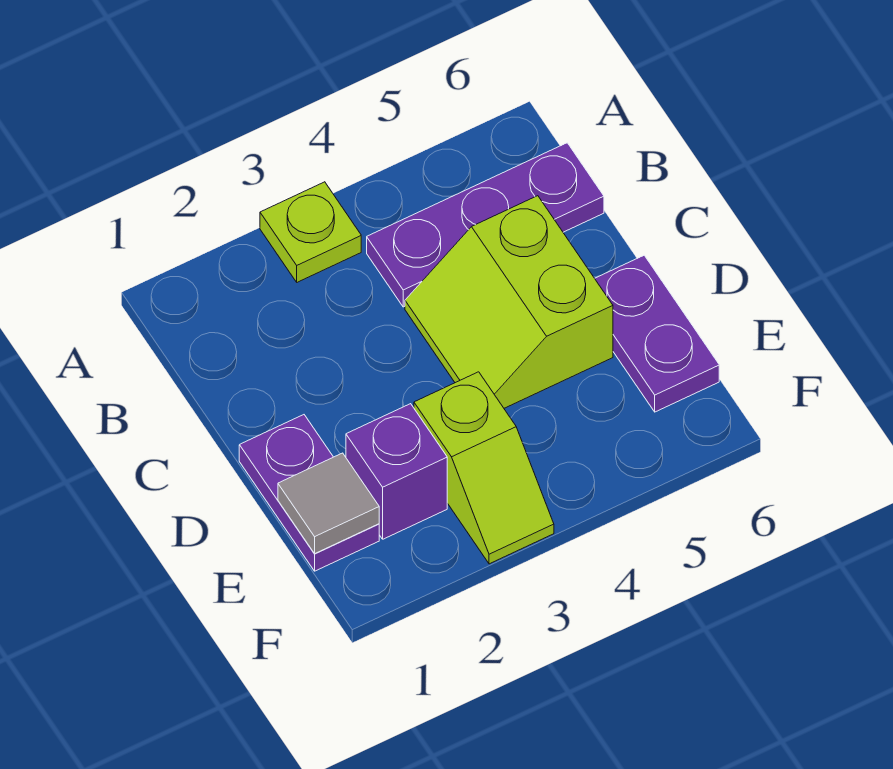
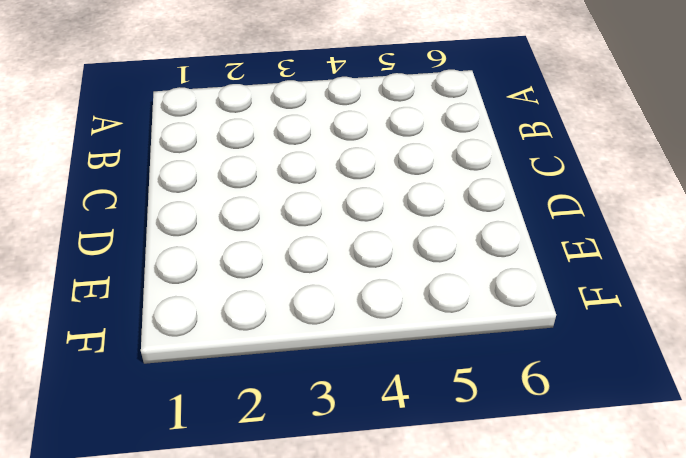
none -> lime 1x1 plate [260,182,361,282]
none -> purple 1x3 plate [367,143,604,307]

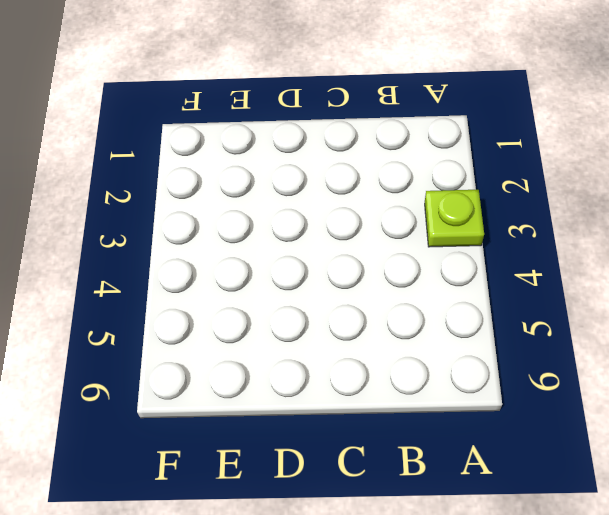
none -> purple 1x3 plate [367,143,604,307]
none -> lime 2x2 slope [405,196,613,408]

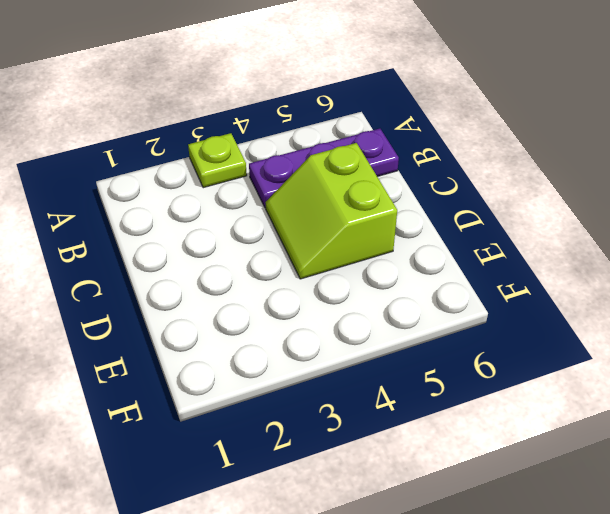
none -> purple 1x2 plate [239,415,379,571]
none -> purple 1x2 plate [595,255,719,412]

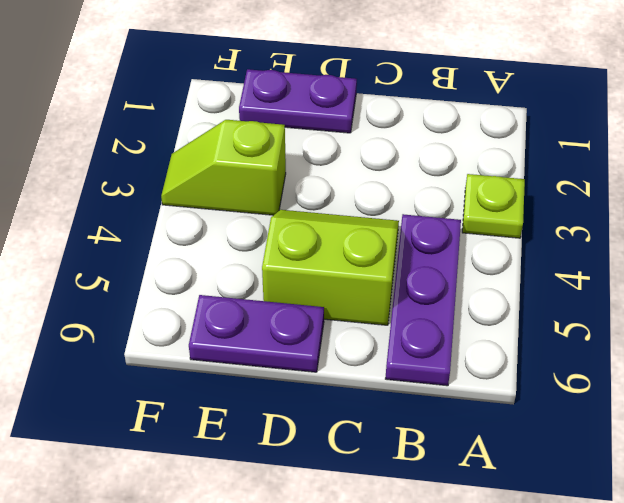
none -> purple 1x1 brick [346,404,447,539]
none -> grey 1x1 tile [278,453,379,554]

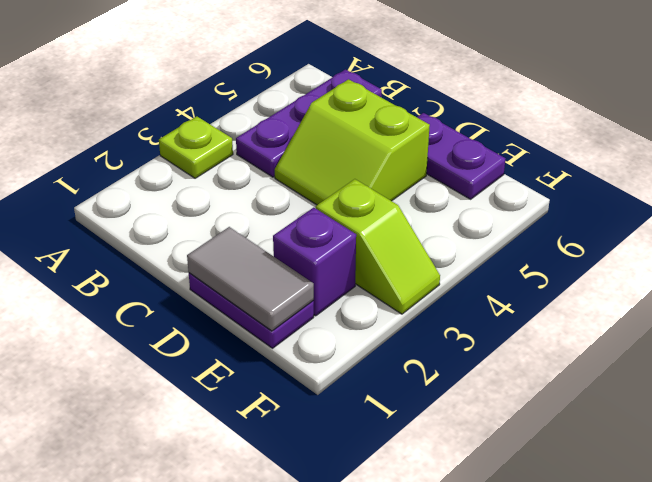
grey 1x2 tile [187,227,314,331] -> grey 1x1 tile [278,453,379,554]

